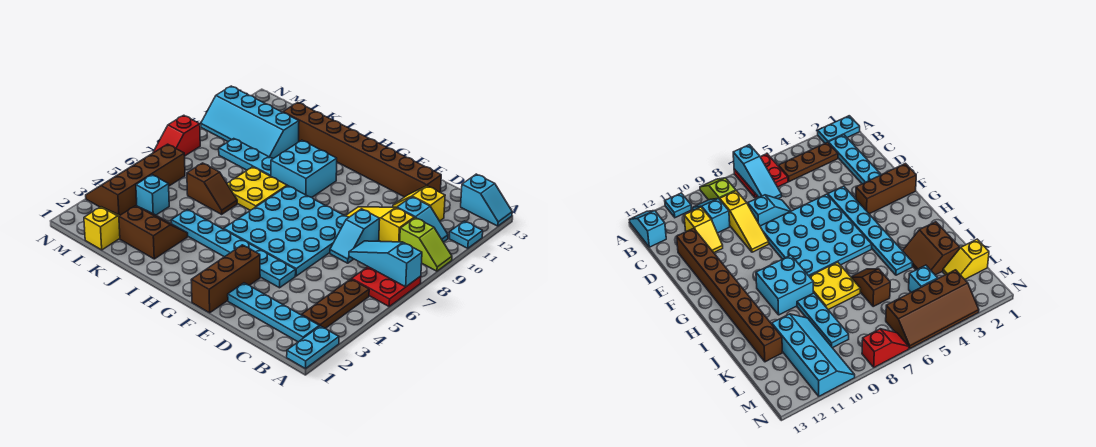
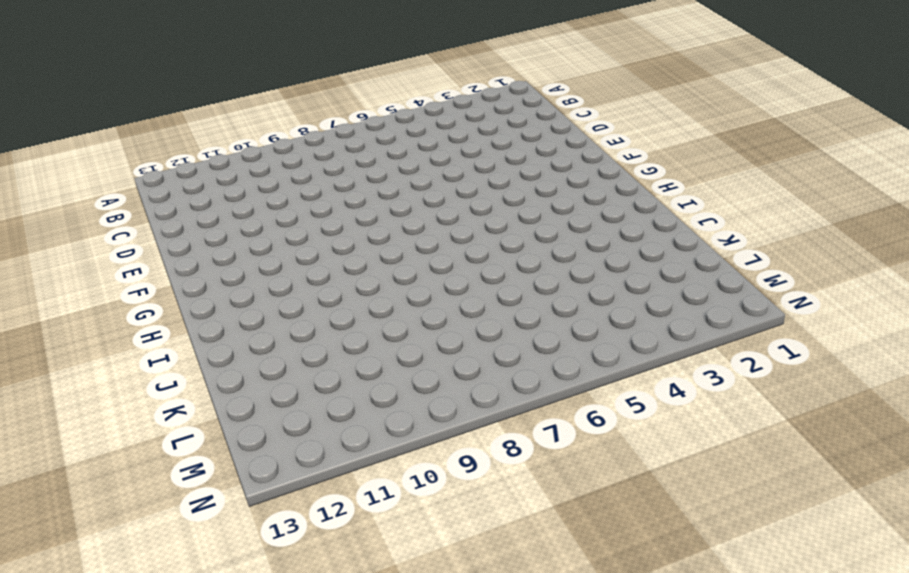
none -> cyan 1x2 plate [287,326,339,369]
none -> red 2x2 plate [352,267,421,306]
none -> lime 1x2 slope [400,218,452,271]

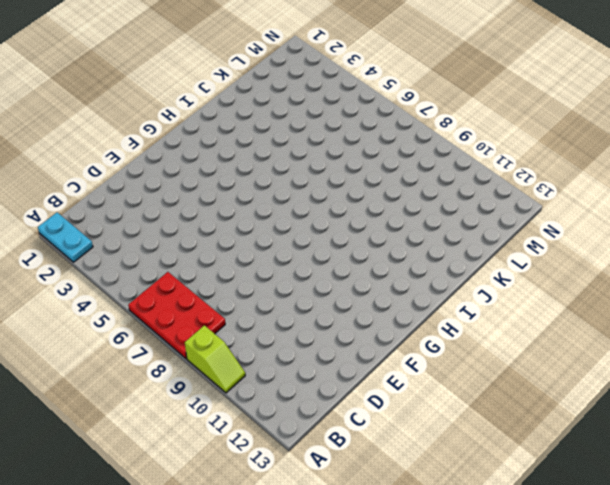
red 2x3 plate [128,272,225,359] -> red 2x2 plate [352,267,421,306]
lime 1x2 slope [185,325,245,393] -> lime 1x2 slope turned to [400,218,452,271]
none -> cyan 1x1 plate [449,221,483,248]
none -> cyan 1x2 slope [461,174,512,226]
none -> cyan 1x4 plate [228,283,319,342]

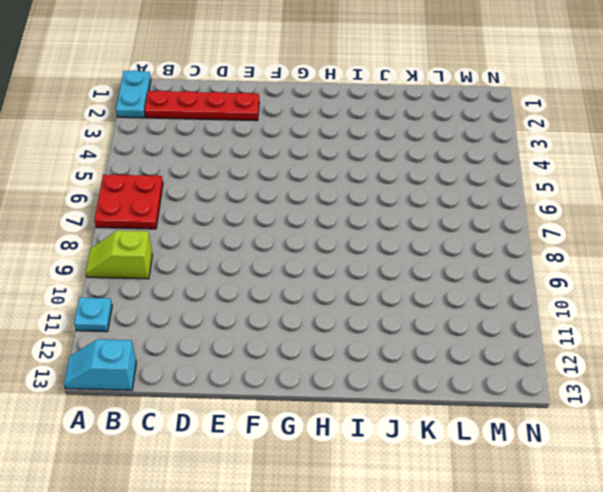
red 1x4 plate [145,90,259,121] -> cyan 1x4 plate [228,283,319,342]
none -> brown 1x3 plate [302,279,369,329]
none -> cyan 1x2 slope [397,197,448,242]
none -> yellow 1x3 slope [346,207,414,242]

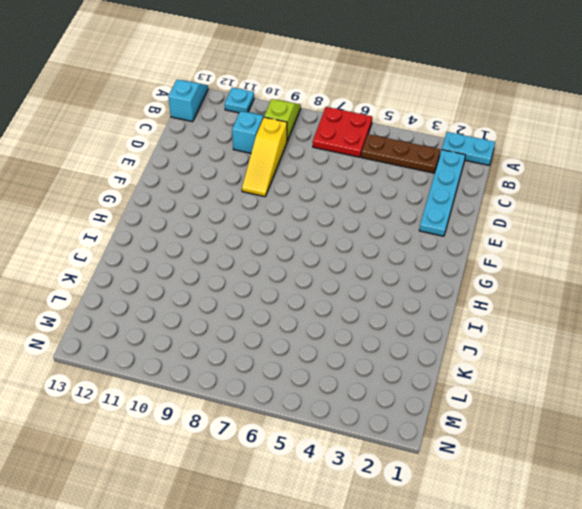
none -> yellow 1x2 slope [393,186,445,221]
none -> cyan 1x2 slope [330,209,380,263]
none -> brown 1x8 brick [283,102,441,197]

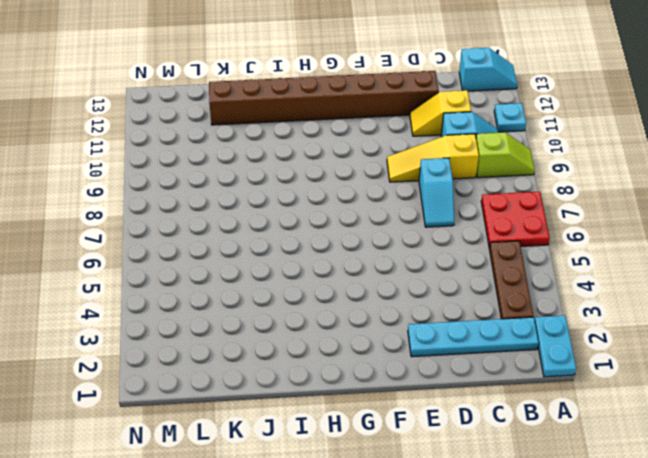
none -> cyan 1x6 plate [171,209,296,288]
none -> cyan 4x4 plate [224,186,349,276]
none -> brown 1x3 brick [191,245,260,313]

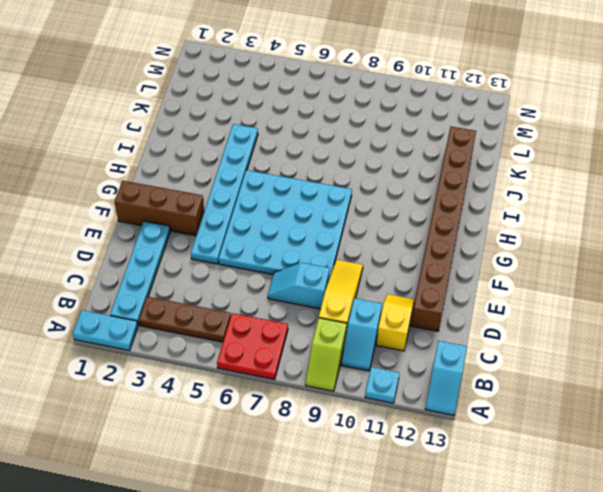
none -> cyan 2x2 brick [271,140,337,197]
none -> yellow 2x2 plate [227,167,287,211]
none -> brown 2x2 slope [119,206,188,259]

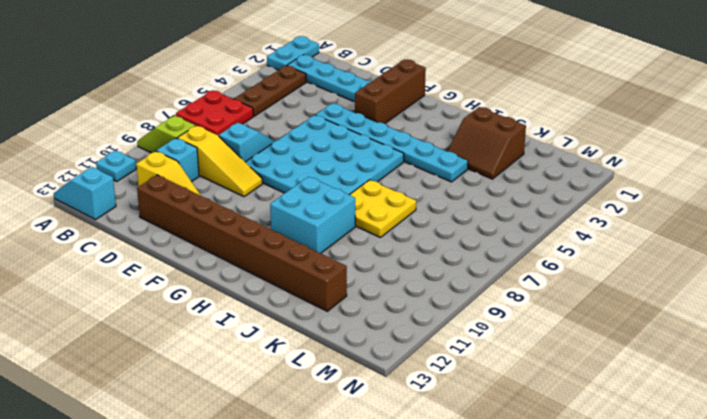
none -> brown 1x2 slope [187,163,237,214]
none -> cyan 1x3 plate [219,139,273,176]
none -> cyan 2x4 slope [201,86,299,158]

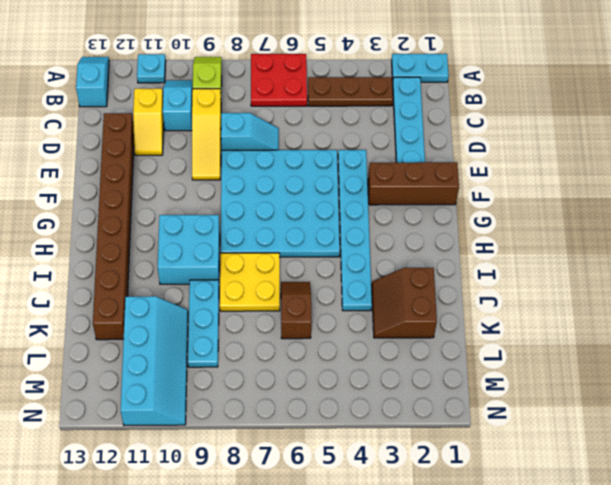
none -> yellow 1x2 slope [84,207,120,250]
none -> cyan 1x1 brick [136,175,169,215]
none -> brown 2x4 slope [86,144,185,215]

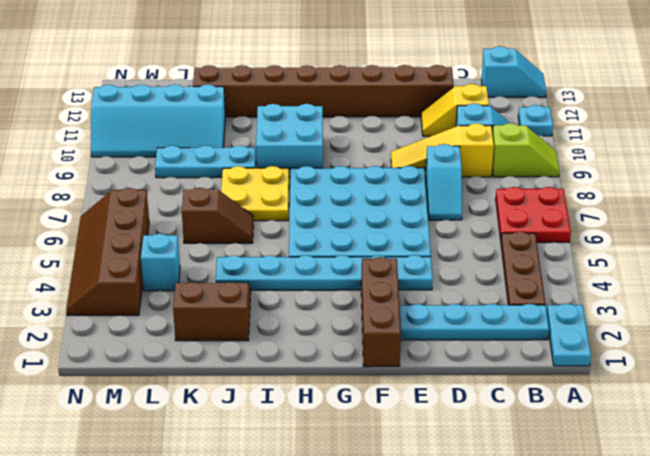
none -> yellow 1x2 slope [84,207,120,250]
none -> red 1x2 slope [153,115,200,156]
none -> cyan 1x3 slope [349,241,422,287]

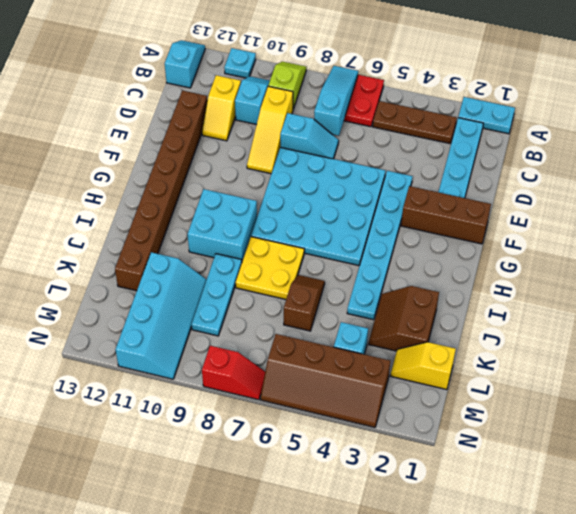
cyan 1x3 slope [314,66,358,136] -> cyan 1x3 slope turned to [349,241,422,287]

